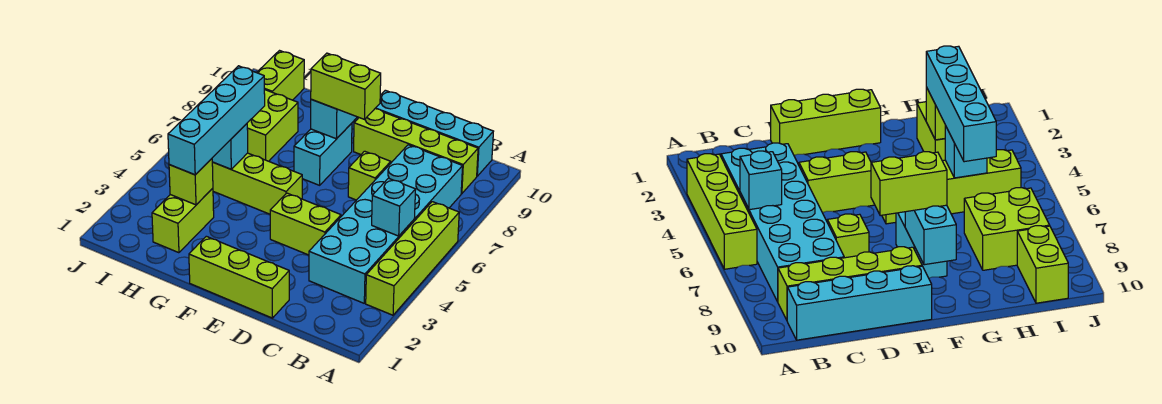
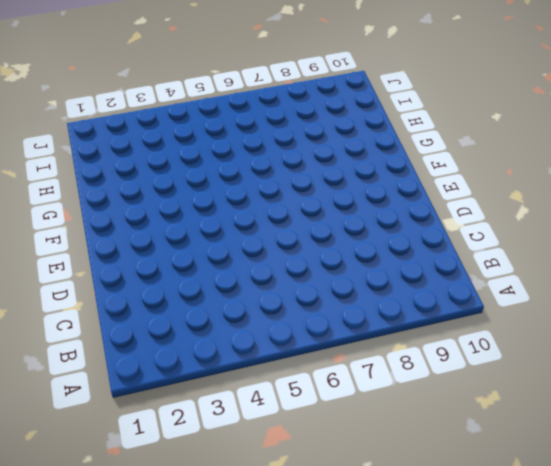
none -> lime 1x4 brick [366,202,459,315]
none -> cyan 2x6 brick [309,145,463,303]
none -> lime 1x4 brick [354,109,478,194]

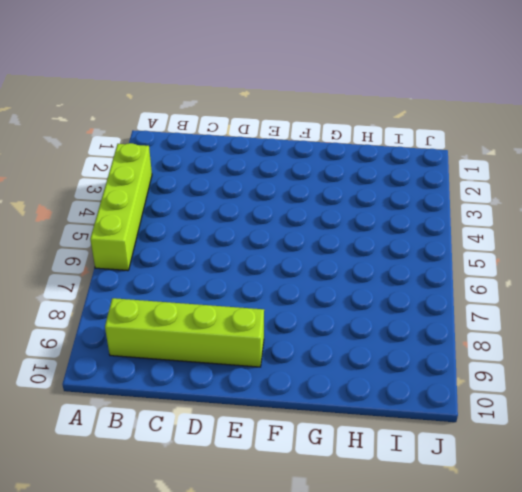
none -> cyan 2x6 brick [309,145,463,303]
none -> cyan 1x4 brick [375,90,494,176]
none -> lime 1x3 brick [189,236,289,318]

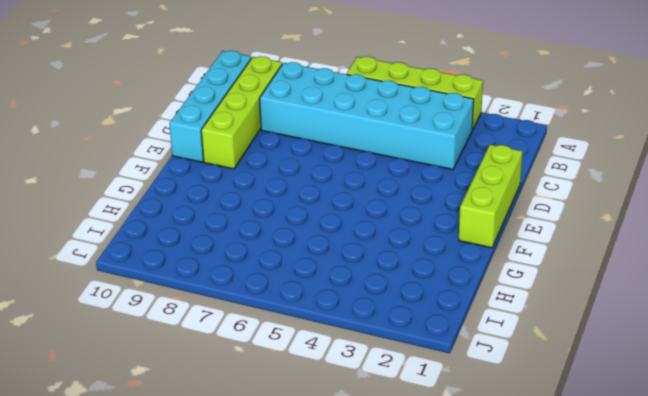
none -> lime 1x2 brick [270,193,341,255]
none -> lime 1x1 brick [348,151,391,200]
none -> lime 1x4 brick [212,153,302,214]

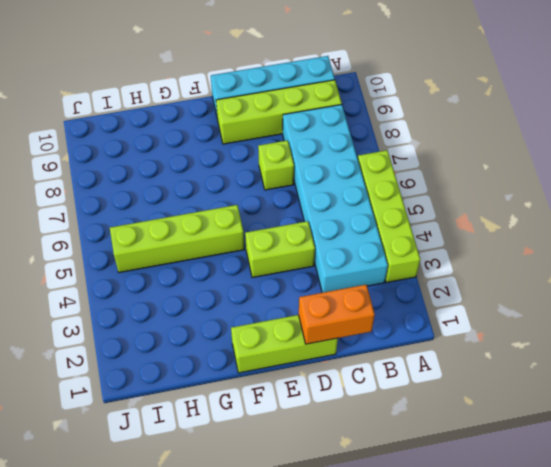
orange 1x2 brick [299,285,375,344] -> none
none -> cyan 1x2 brick [294,123,352,185]
none -> lime 1x2 brick [152,188,214,253]
none -> lime 2x2 brick [247,89,298,161]

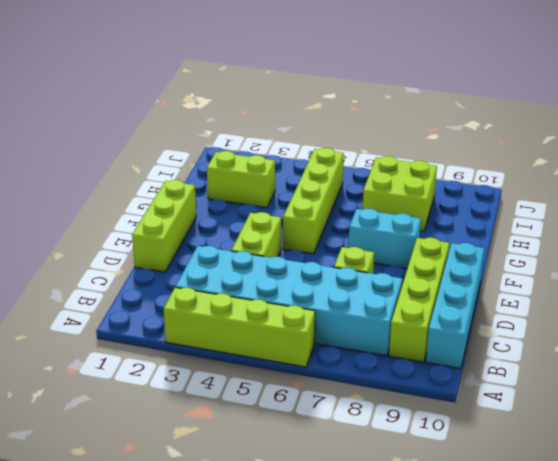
none -> lime 1x2 brick [257,51,304,100]
none -> cyan 1x1 brick [372,178,416,236]
none -> cyan 1x2 brick [311,99,357,139]

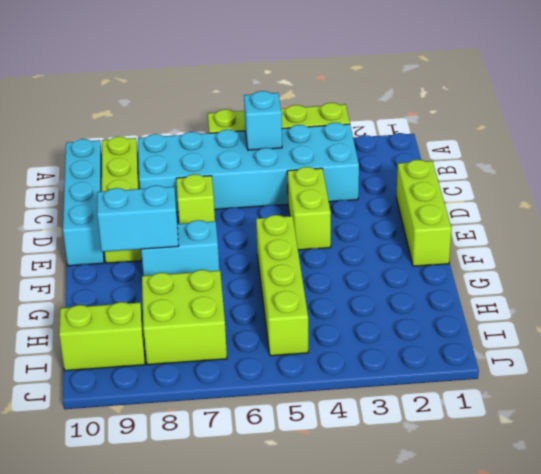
none -> lime 1x2 brick [152,188,214,253]
none -> lime 1x1 brick [169,159,213,205]
none -> cyan 1x1 brick [212,124,248,169]

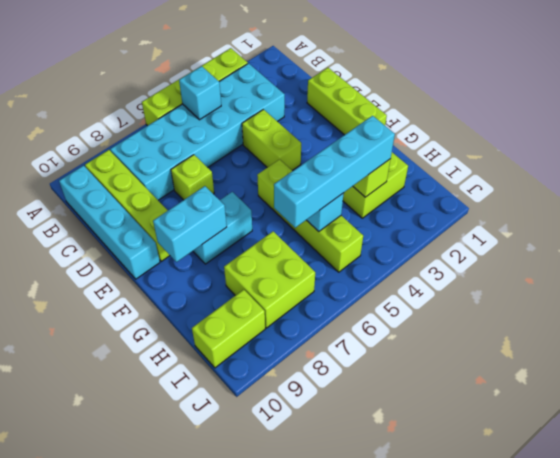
none -> lime 1x2 brick [311,53,381,119]

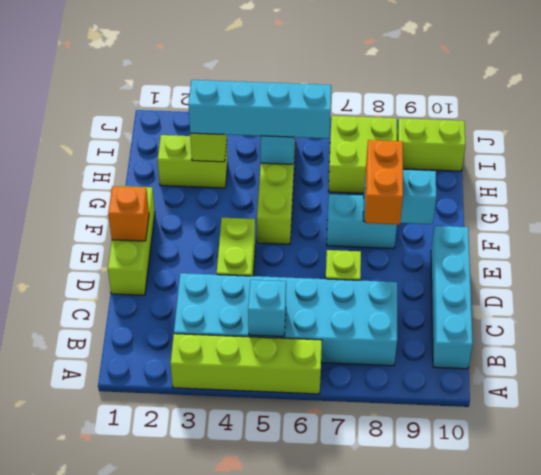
orange 1x1 brick [108,186,149,241] -> none
orange 1x2 brick [365,140,403,224] -> lime 1x2 brick [311,53,381,119]
none -> lime 1x4 brick [354,109,478,194]

